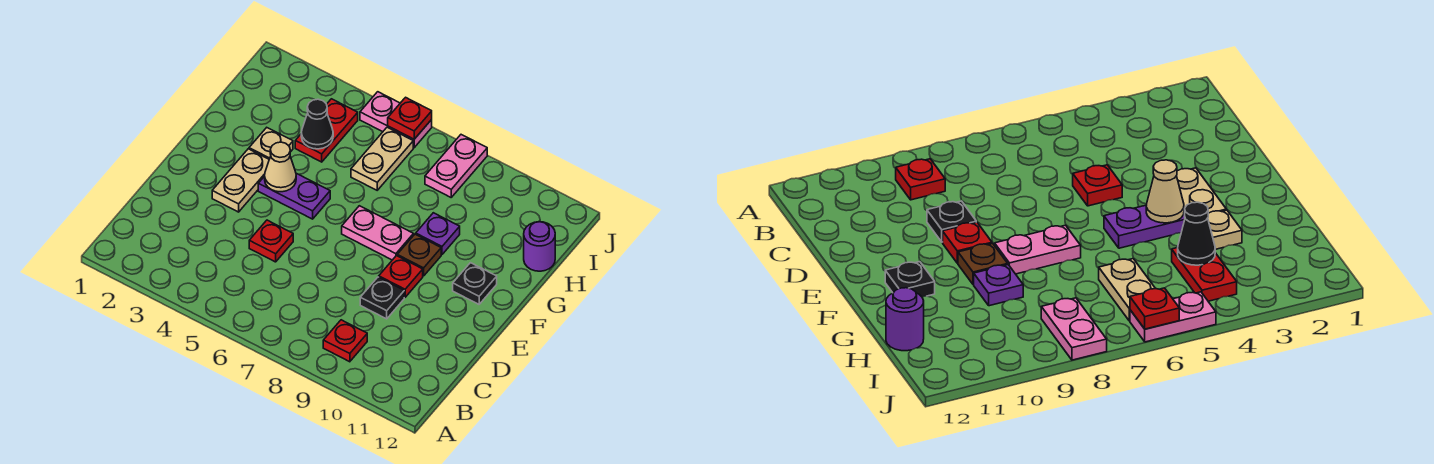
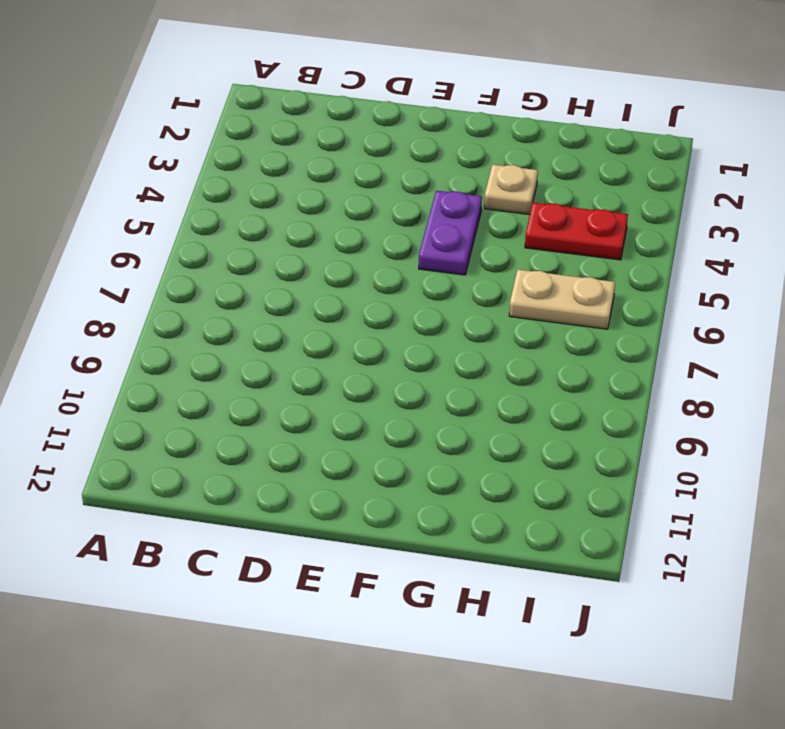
none -> red 1x1 plate [323,320,367,362]
none -> red 1x1 plate [249,220,293,262]
none -> black 1x1 plate [360,277,404,319]

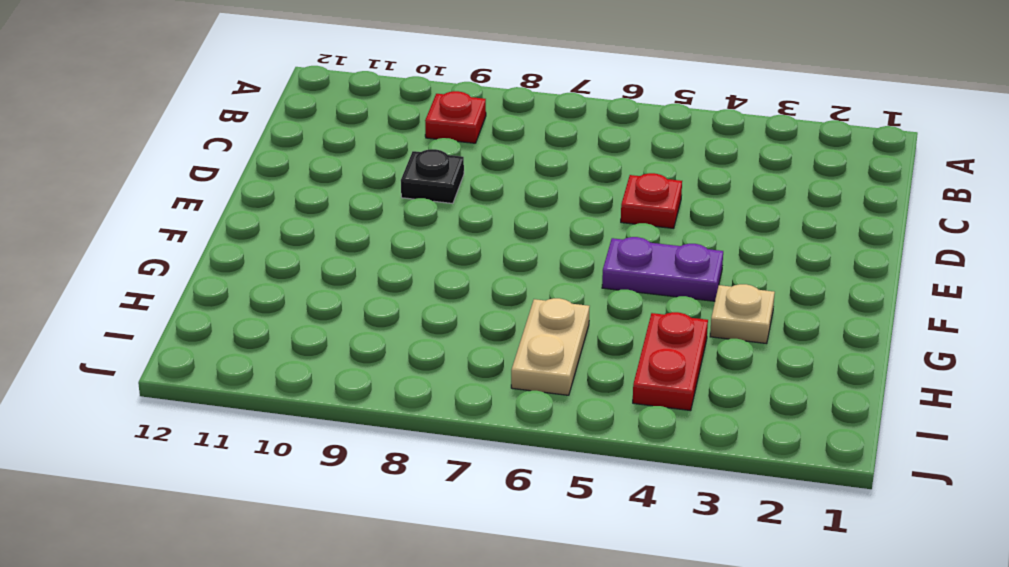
none -> tan 1x2 plate [212,149,269,212]
none -> red 1x1 plate [379,256,423,297]
none -> pink 1x2 plate [342,206,414,260]

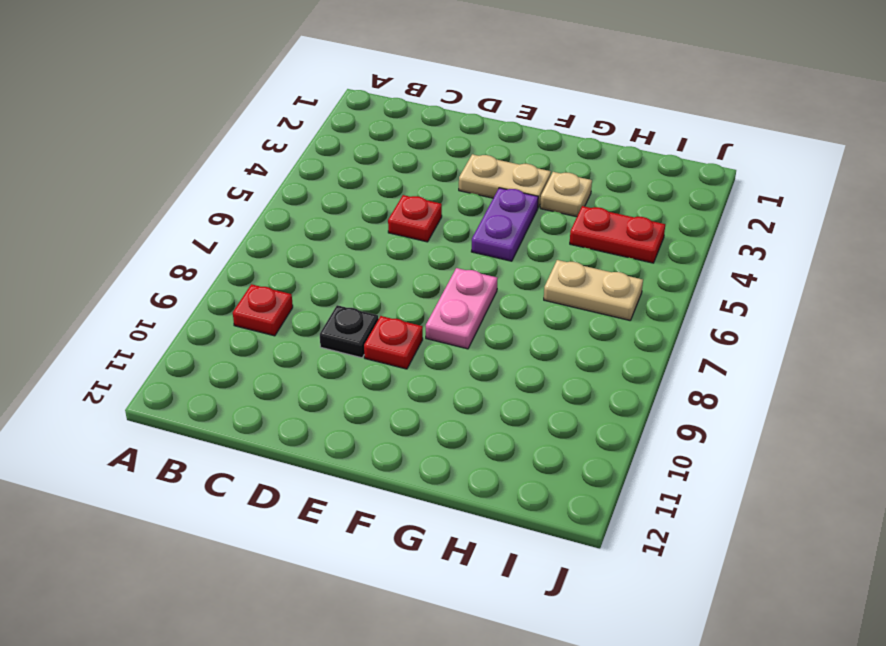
none -> brown 1x1 plate [397,234,441,276]
none -> black 1x1 plate [453,263,497,304]
none -> purple 1x1 plate [416,213,460,255]

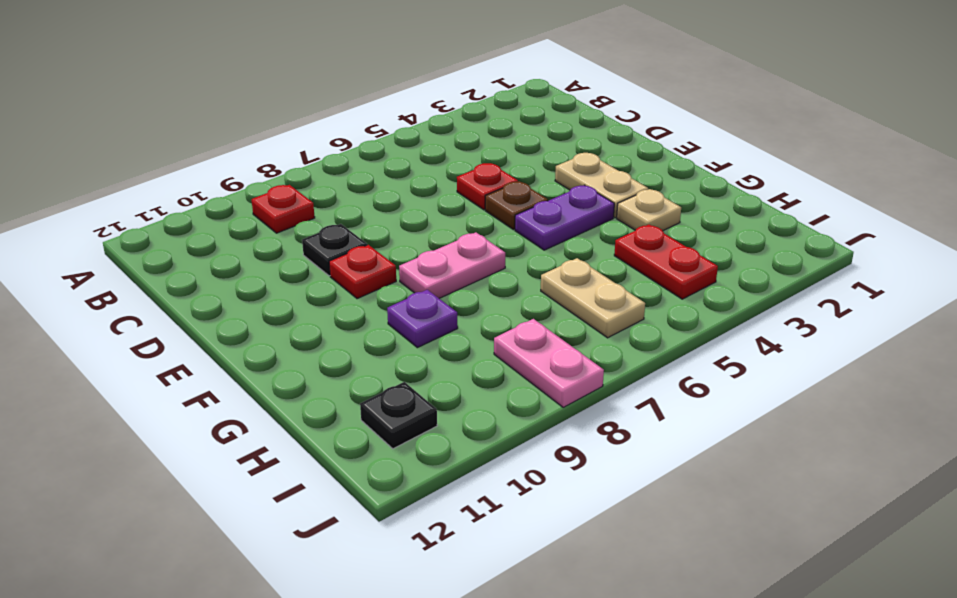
brown 1x1 plate [485,181,548,230] -> brown 1x1 plate moved to [397,234,441,276]
black 1x1 plate [360,382,437,449] -> black 1x1 plate moved to [453,263,497,304]
none -> purple 1x1 round brick [524,222,555,271]
none -> pink 1x2 plate [360,92,432,148]
none -> tan 1x1 cone [265,142,296,192]

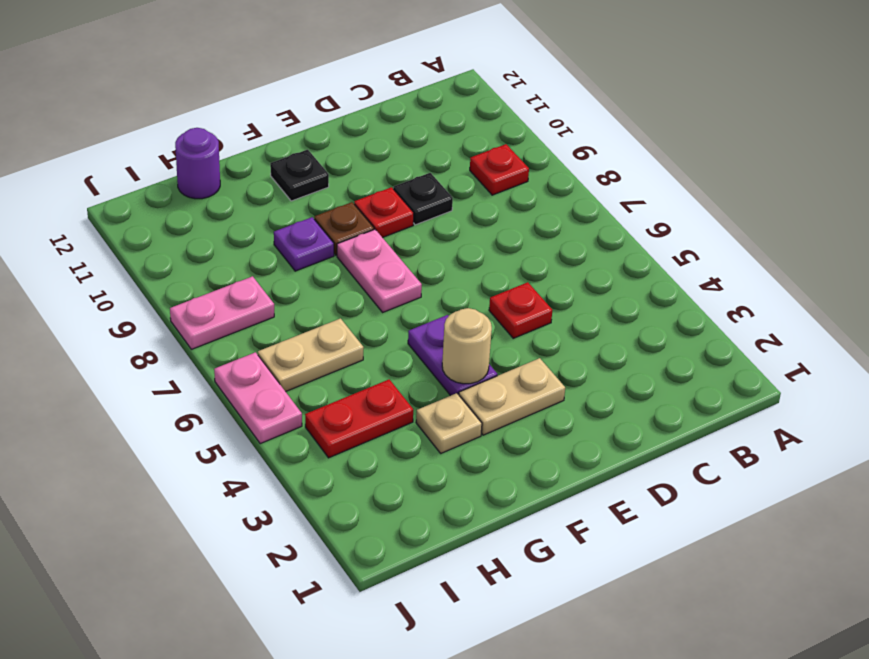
tan 1x1 round brick [442,308,492,384] -> tan 1x1 cone [265,142,296,192]
none -> black 1x1 cone [301,99,333,149]
none -> red 1x1 plate [388,97,432,139]

